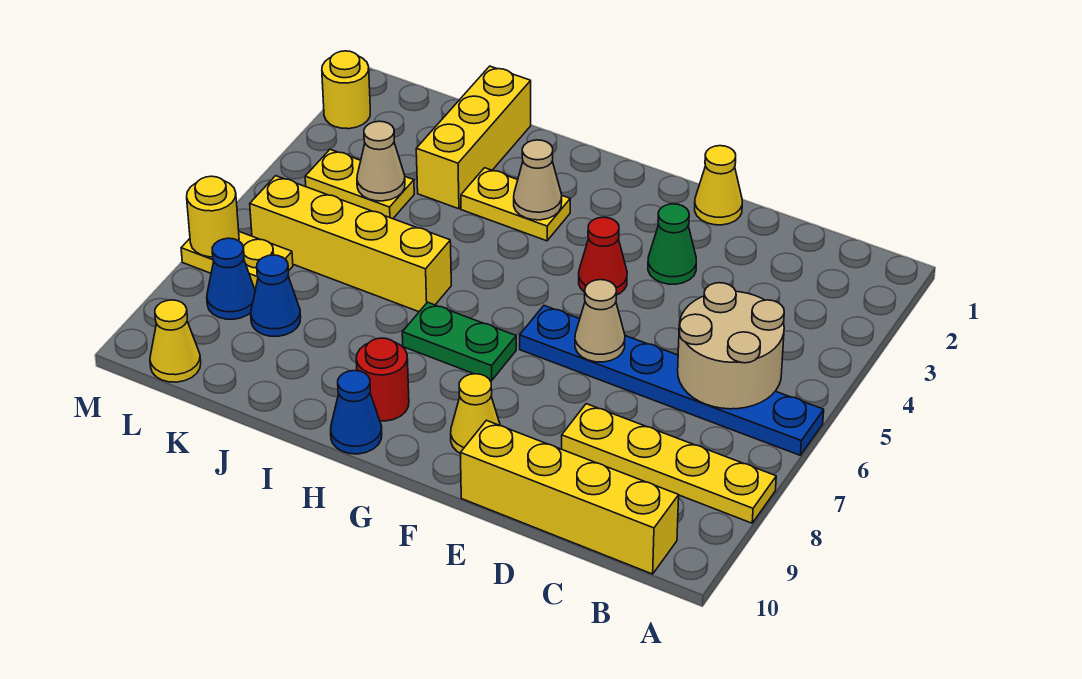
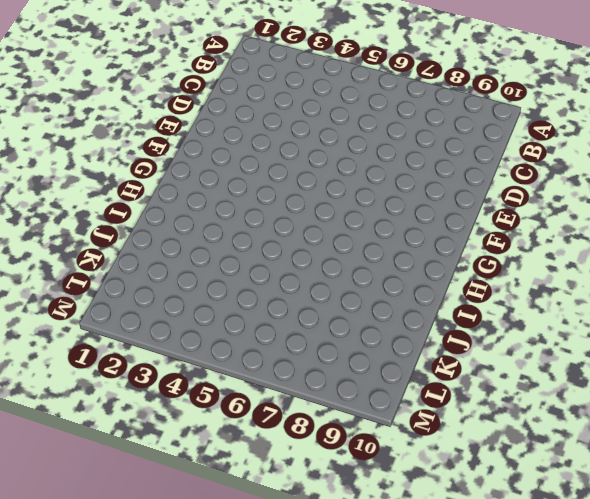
none -> blue 1x6 plate [520,306,824,455]
none -> yellow 1x4 plate [562,404,776,523]
none -> yellow 1x4 brick [460,420,679,574]

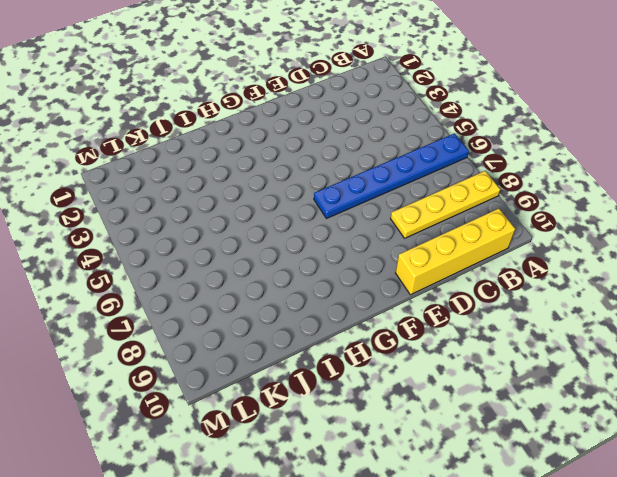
none -> yellow 1x1 cone [695,146,742,225]
none -> green 1x1 cone [648,204,696,284]
none -> red 1x1 cone [579,217,627,295]

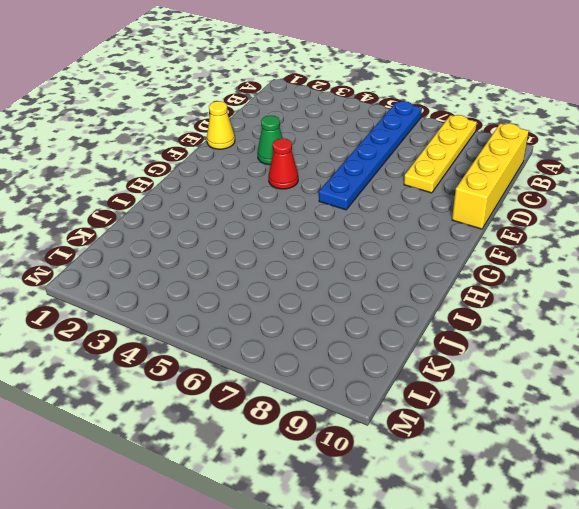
none -> yellow 1x1 cone [451,374,500,453]
none -> green 1x2 plate [402,302,516,380]
none -> yellow 1x2 plate [461,168,570,241]

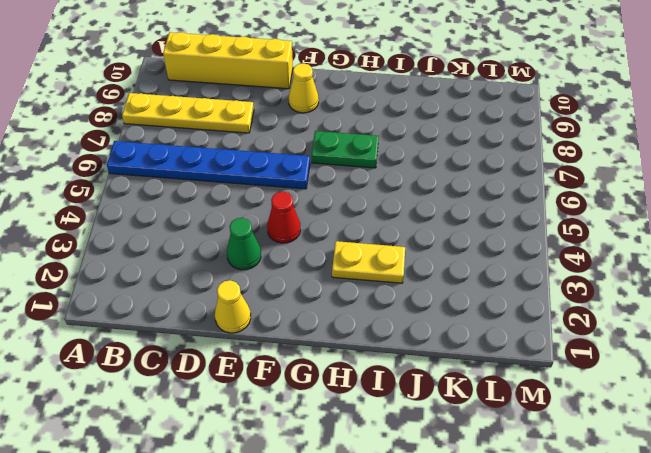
none -> red 1x1 round brick [356,338,409,421]
none -> blue 1x1 cone [331,371,382,454]
none -> yellow 1x4 brick [250,176,451,312]

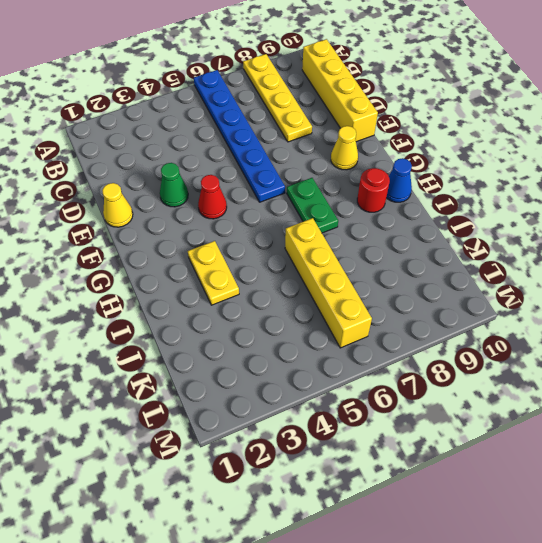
none -> yellow 1x3 brick [416,66,531,209]
none -> yellow 1x2 plate [305,149,414,219]
none -> blue 1x1 cone [251,255,301,336]

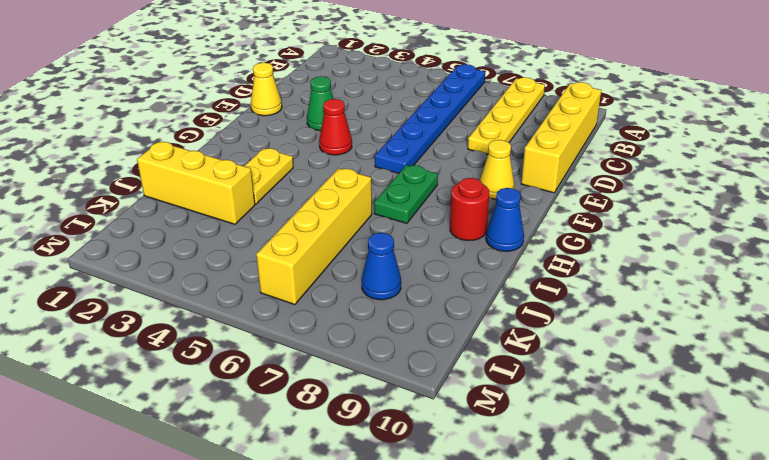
none -> yellow 1x2 plate [305,149,414,219]
none -> yellow 1x2 plate [181,232,293,290]
none -> blue 1x1 cone [207,238,255,319]

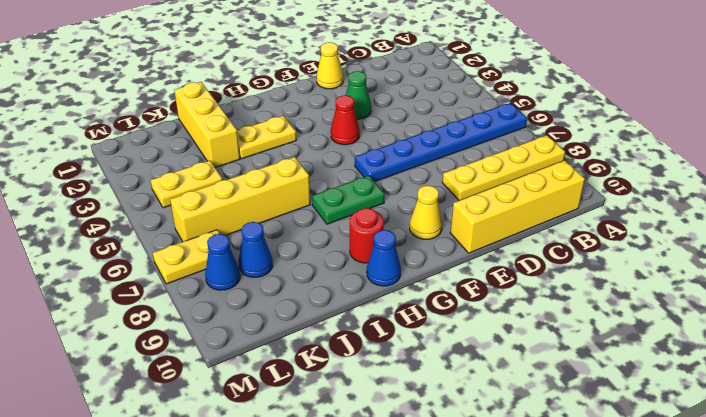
none -> yellow 1x1 cone [150,300,201,382]
none -> yellow 1x1 round brick [322,51,370,129]
none -> tan 2x2 round brick [678,283,784,409]

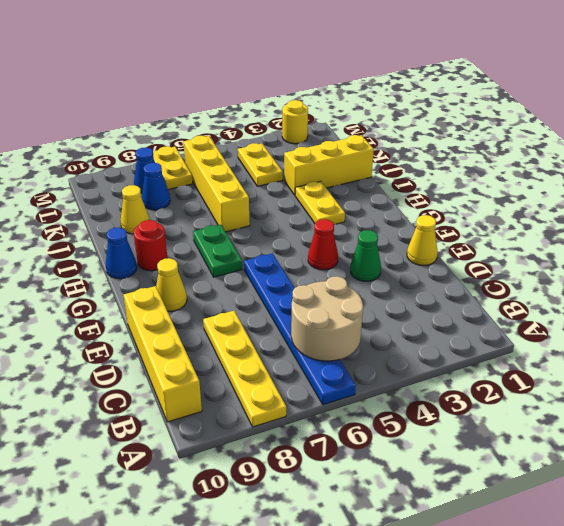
yellow 1x1 cone [121,185,150,234] -> yellow 1x1 cone moved to [150,300,201,382]
none -> tan 1x1 cone [575,280,625,362]
none -> tan 1x1 cone [514,140,562,220]
none -> tan 1x1 cone [357,121,405,201]

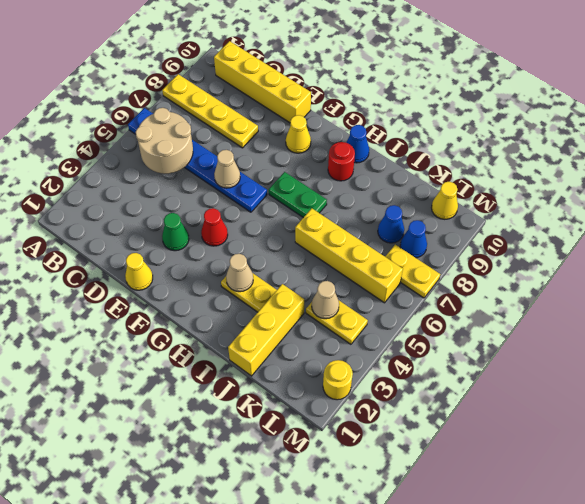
none -> yellow 1x1 round brick [187,176,239,257]

